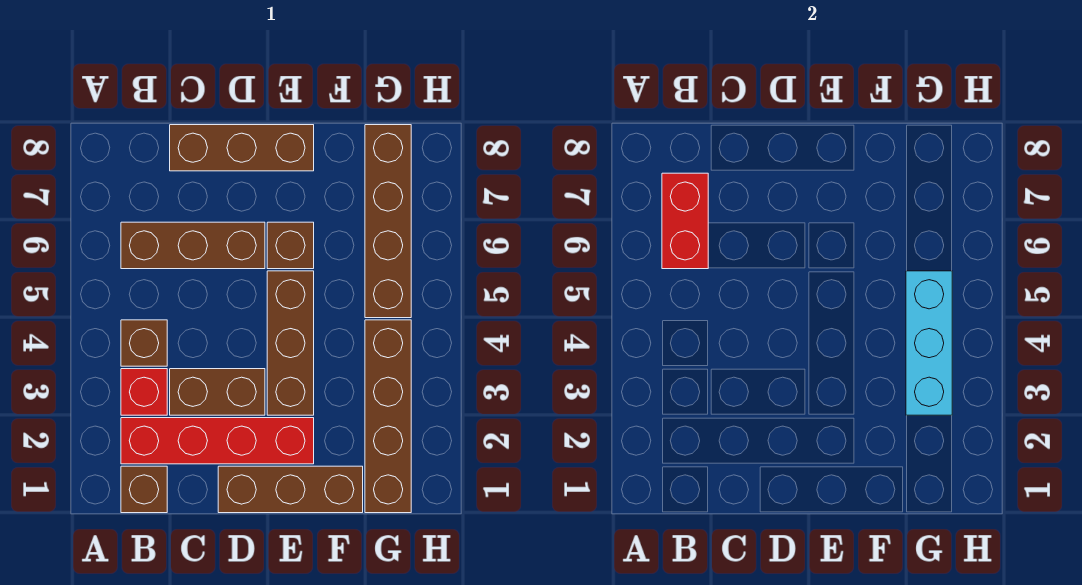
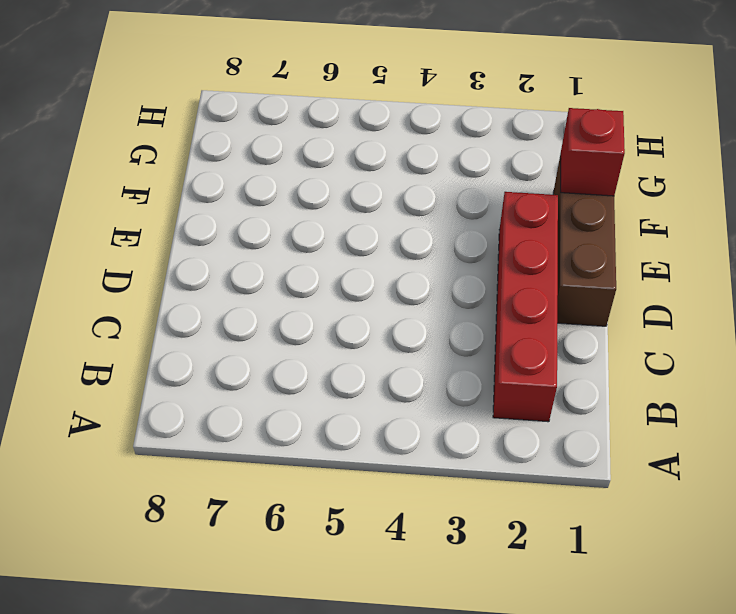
red 1x1 brick [561,108,625,196] -> red 1x1 brick moved to [121,369,167,415]
none -> brown 1x1 brick [121,466,167,513]
none -> brown 1x1 brick [121,320,167,366]
none -> brown 1x3 brick [121,222,265,269]

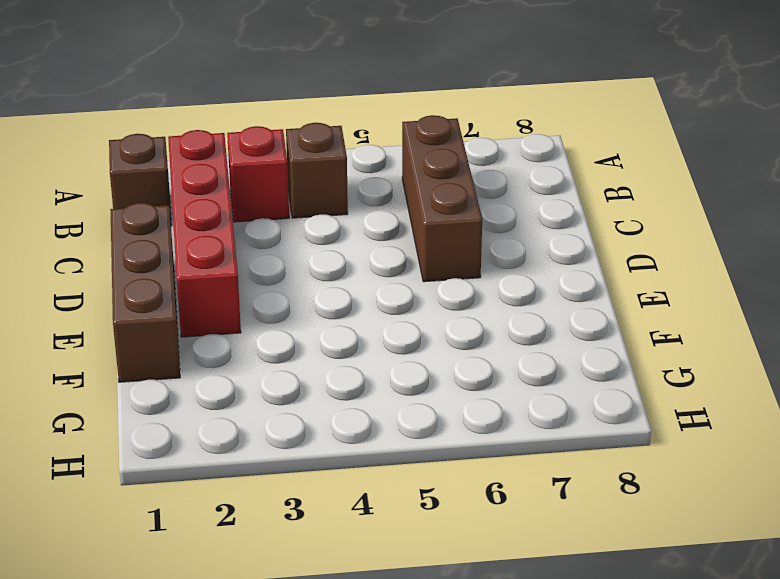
none -> brown 1x2 brick [170,369,265,415]
none -> brown 1x3 brick [170,125,314,171]
none -> brown 1x3 brick [267,271,314,415]

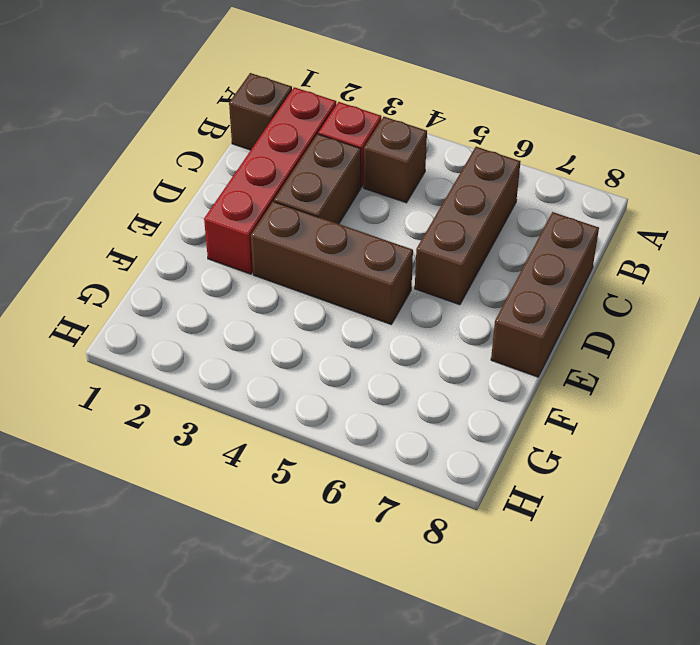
none -> brown 1x3 brick [218,466,363,513]
none -> brown 1x1 brick [267,222,314,269]
none -> brown 1x4 brick [365,320,411,513]

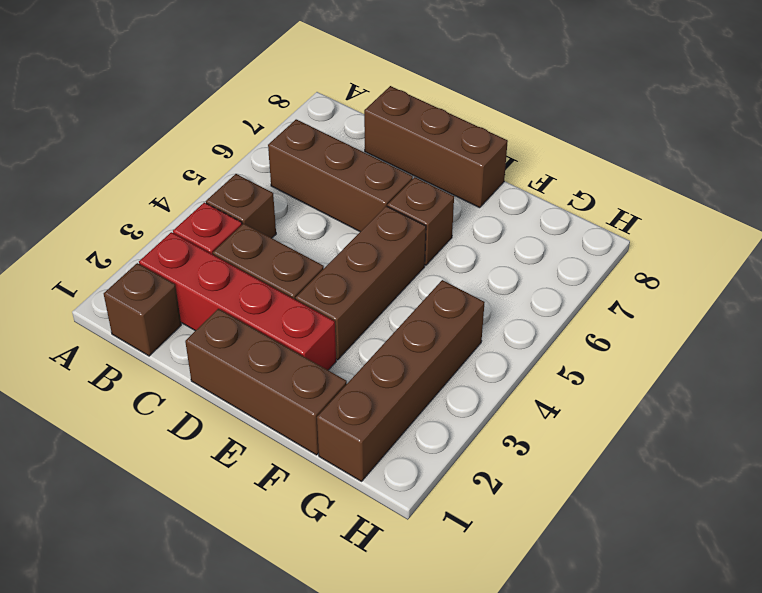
none -> brown 1x4 brick [365,125,411,318]
none -> red 1x2 brick [662,173,708,269]
none -> cyan 1x3 brick [906,271,952,415]

